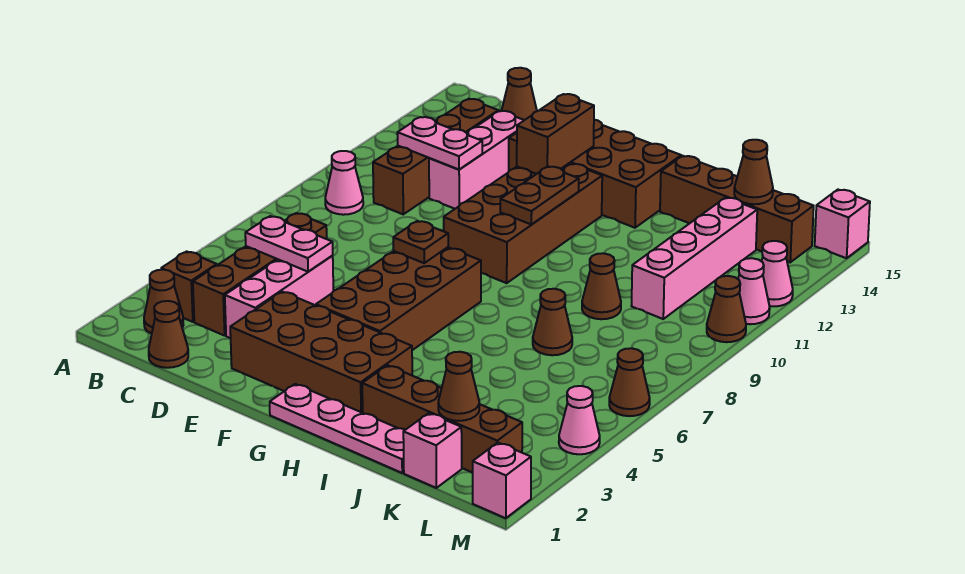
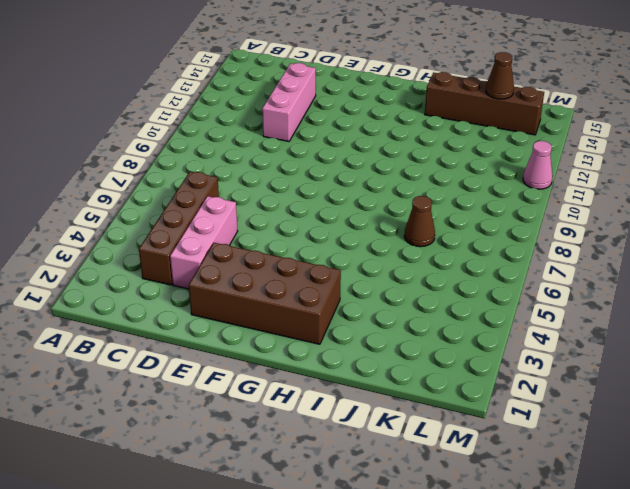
none -> brown 1x1 cone [144,270,183,334]
none -> brown 1x1 brick [161,251,217,322]
none -> pink 1x1 cone [325,151,363,215]
none -> brown 1x1 cone [149,301,188,368]

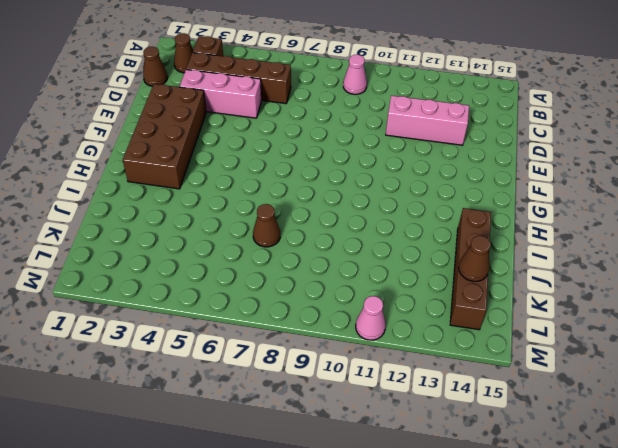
none -> brown 1x4 brick [373,99,498,214]
none -> brown 1x1 cone [502,68,537,120]
none -> brown 2x4 brick [509,120,681,228]
none -> brown 2x4 brick [316,247,481,350]

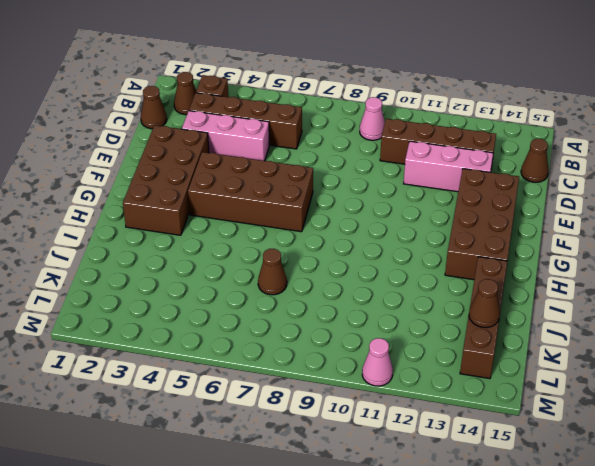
none -> brown 2x4 brick [444,163,602,283]
none -> pink 1x4 plate [270,384,405,473]
none -> brown 1x4 brick [362,365,522,473]
none -> brown 1x1 cone [582,253,621,319]

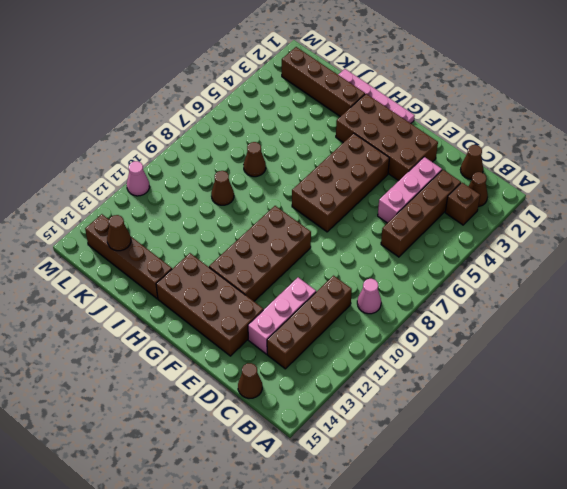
none -> pink 1x1 brick [403,413,462,488]
none -> pink 1x4 brick [632,197,757,319]
none -> pink 1x1 brick [473,443,531,518]
none -> pink 1x1 cone [559,386,600,454]

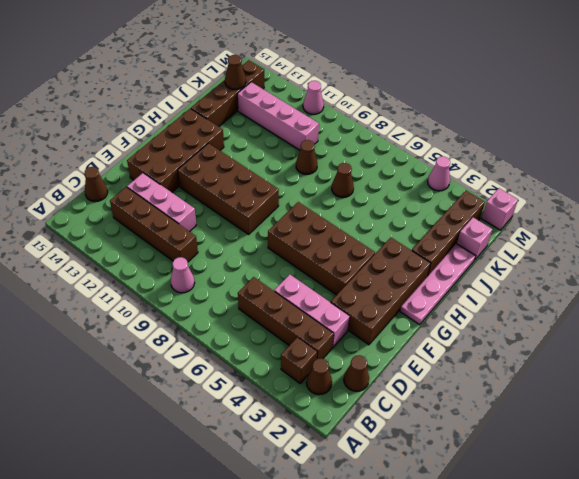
none -> brown 1x1 cone [609,348,650,416]
none -> brown 1x1 cone [707,276,746,342]
none -> pink 1x1 cone [762,241,793,306]
none -> pink 1x1 brick [815,190,870,258]

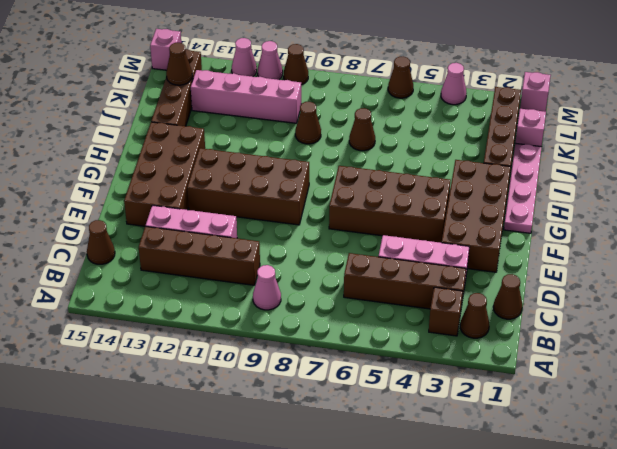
none -> pink 1x2 plate [245,216,333,272]
none -> pink 1x2 plate [397,117,482,170]
none -> brown 1x1 plate [393,221,448,263]
none -> brown 1x2 brick [517,94,594,174]

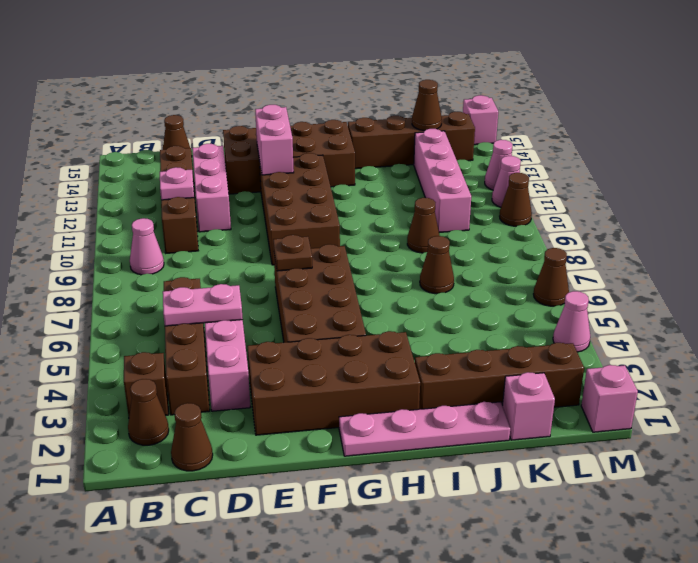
pink 1x1 plate [160,167,194,200] -> pink 1x2 plate [397,117,482,170]
pink 1x2 brick [255,105,294,175] -> brown 1x2 brick [517,94,594,174]
none -> brown 1x2 plate [500,166,579,225]
none -> brown 1x1 cone [438,352,479,421]

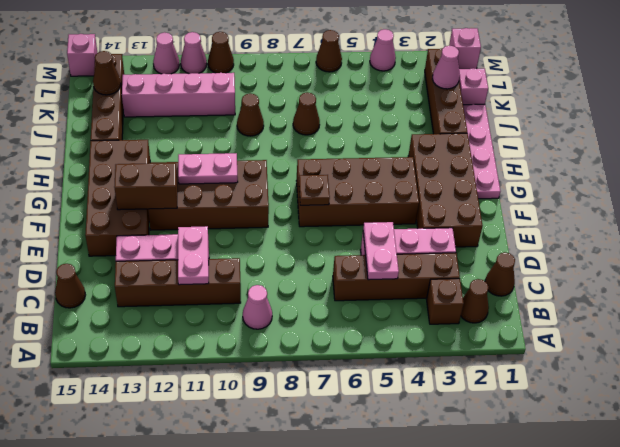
pink 1x2 plate [178,153,238,184] -> brown 1x2 plate [500,166,579,225]
pink 1x1 cone [432,46,460,89] -> brown 1x1 cone [438,352,479,421]

